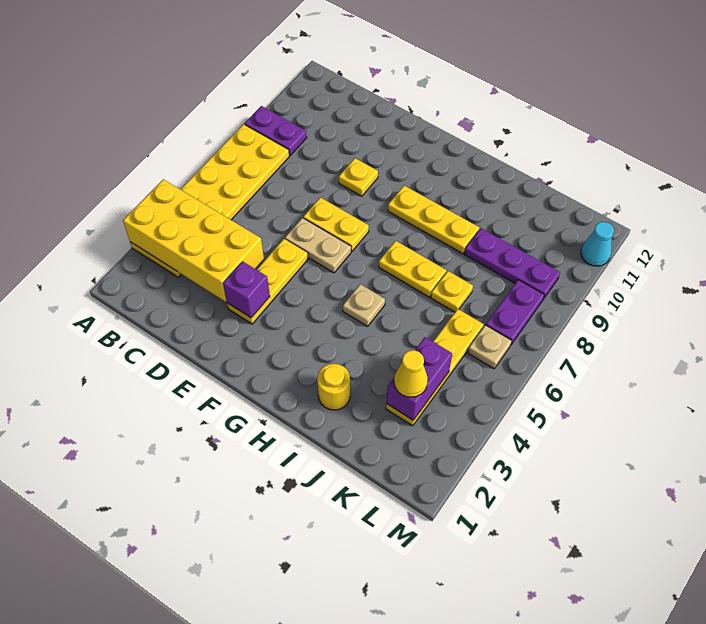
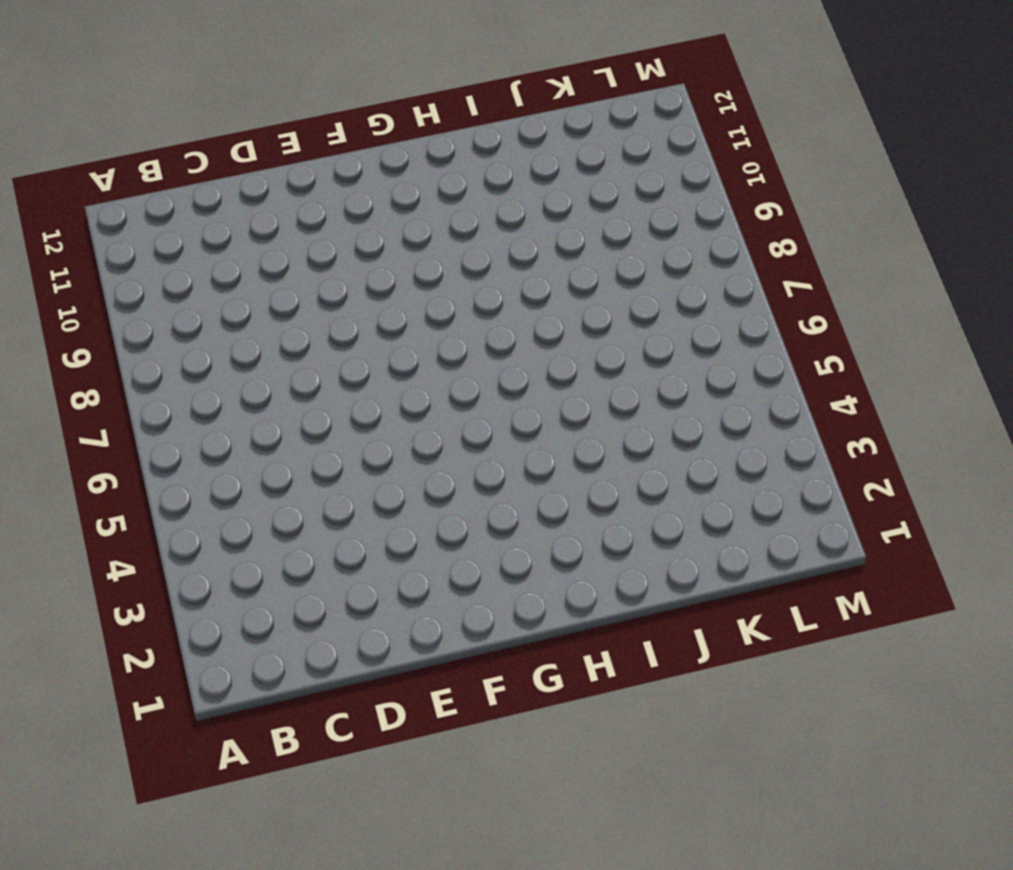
none -> yellow 2x6 plate [130,124,289,277]
none -> purple 1x2 plate [245,106,307,155]
none -> yellow 1x3 plate [227,239,308,324]

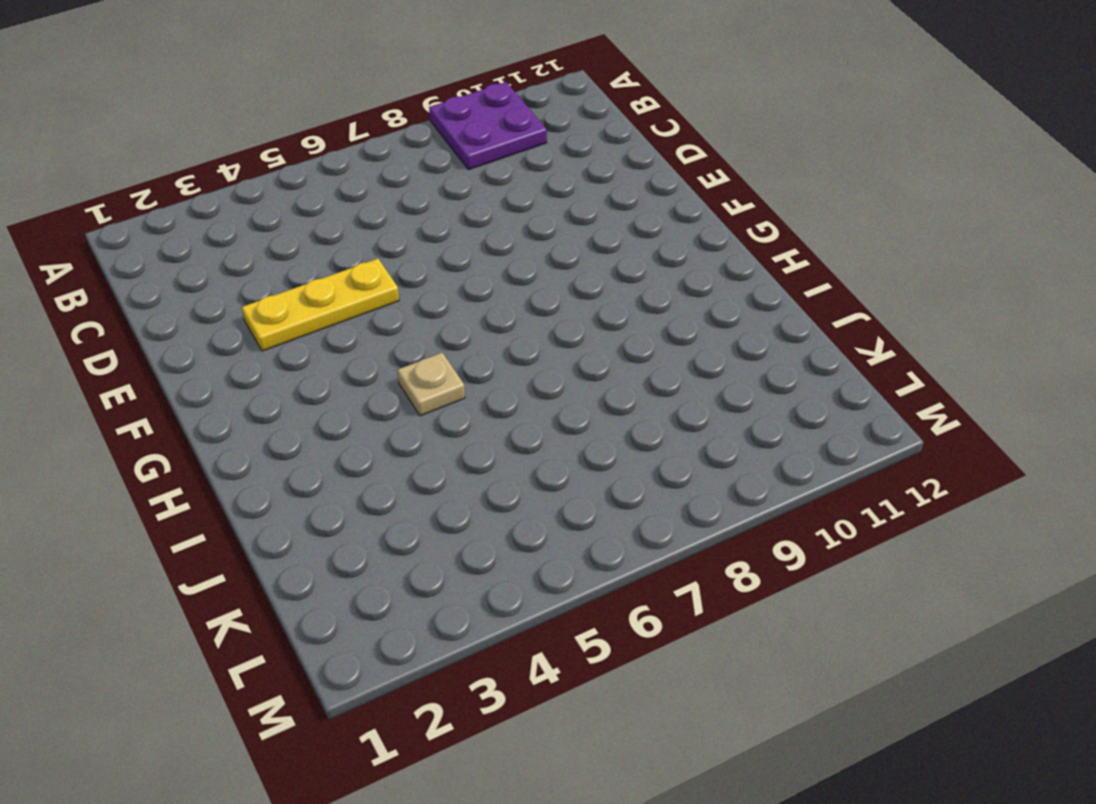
purple 2x2 plate [429,82,547,170] -> purple 1x2 plate [245,106,307,155]
none -> yellow 2x6 plate [130,124,289,277]
none -> tan 1x2 plate [285,218,351,273]
none -> yellow 1x2 plate [303,197,369,251]

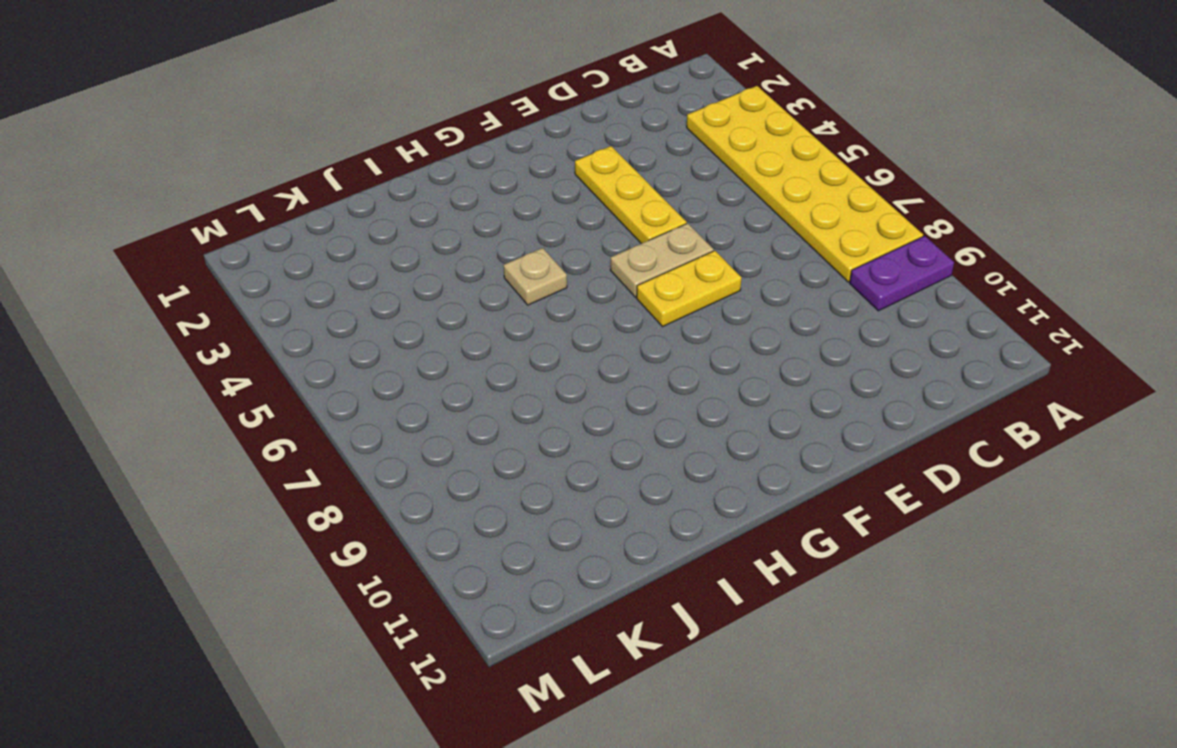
none -> yellow 1x1 plate [339,158,378,196]
none -> yellow 1x3 plate [388,186,479,254]
none -> yellow 1x2 plate [379,241,446,297]

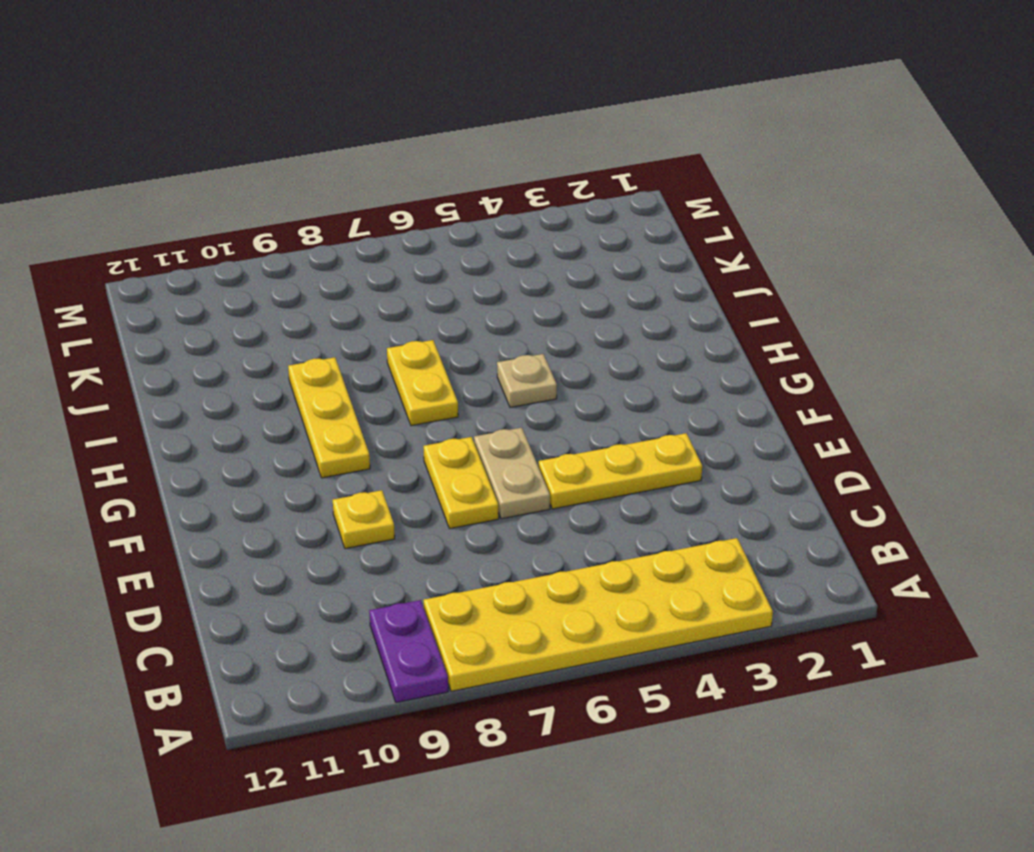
none -> yellow 1x1 round brick [317,364,350,410]
none -> yellow 1x1 plate [431,271,473,312]
none -> purple 1x3 plate [464,228,560,299]

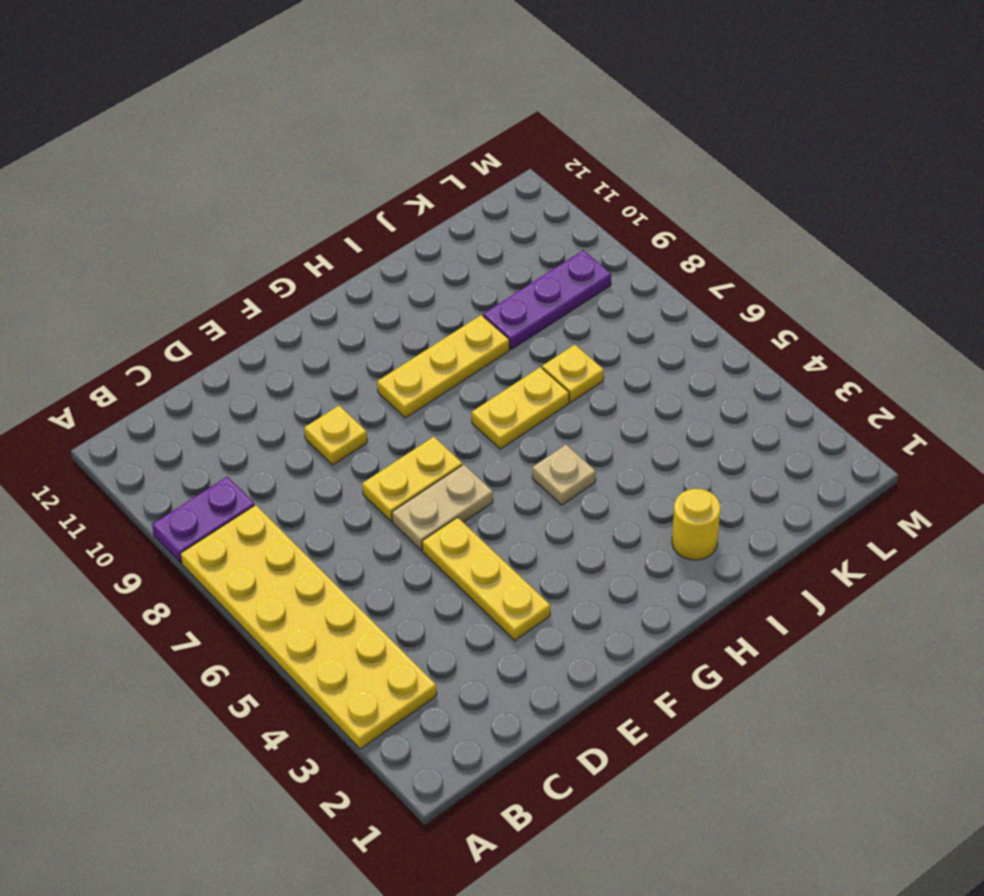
none -> yellow 1x4 plate [386,309,484,426]
none -> tan 1x1 plate [468,325,512,369]
none -> purple 1x2 plate [486,280,544,345]

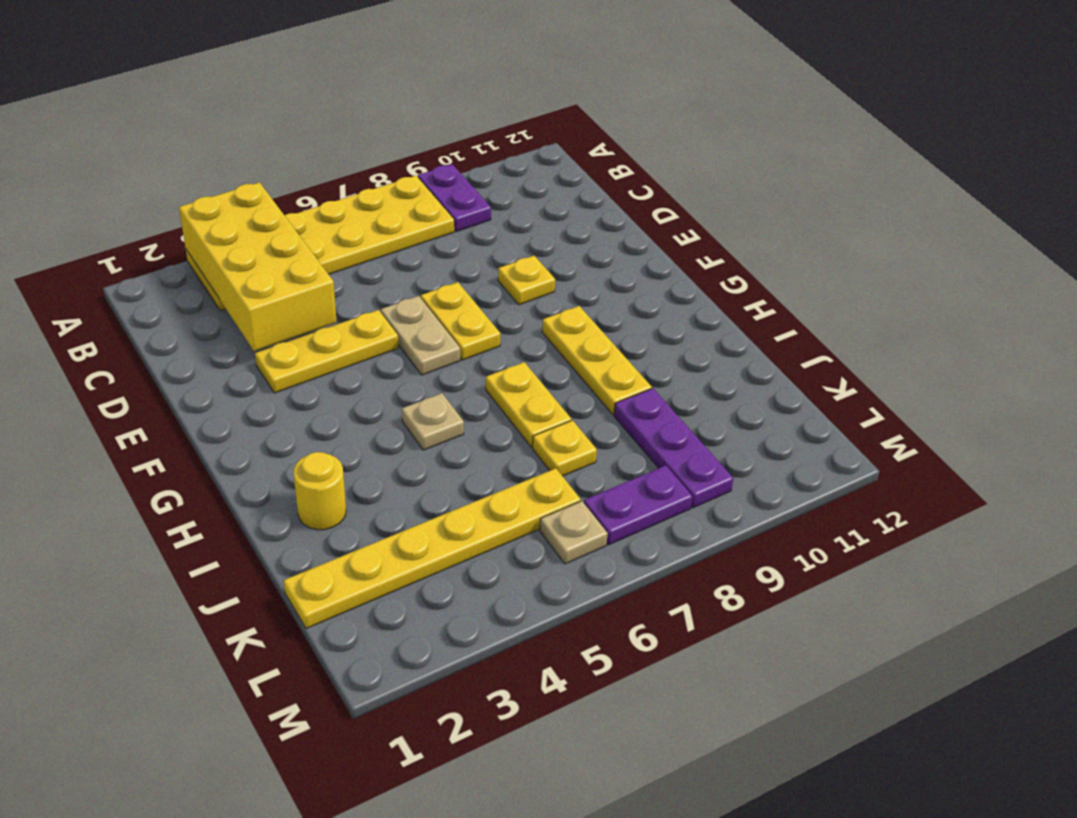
yellow 1x6 plate [283,468,581,629] -> yellow 1x4 plate [386,309,484,426]
none -> cyan 1x1 cone [581,222,614,266]
none -> purple 1x1 brick [223,261,270,318]
none -> purple 1x2 brick [386,337,452,420]

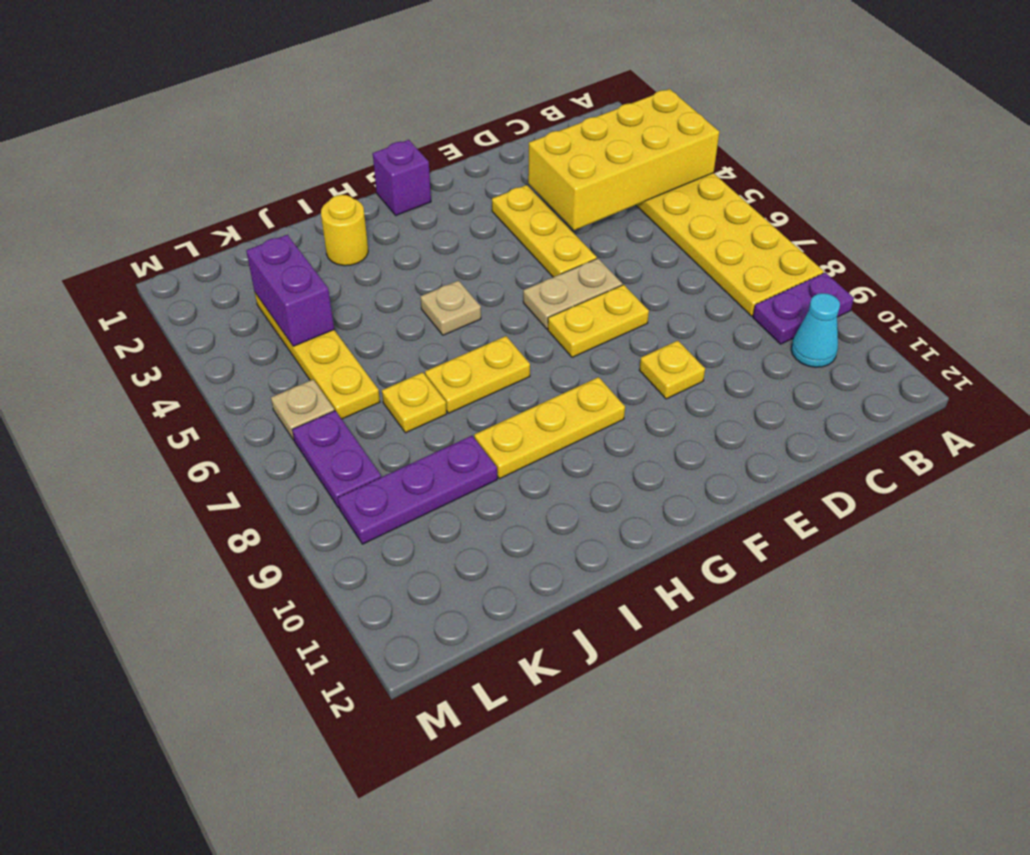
cyan 1x1 cone [791,293,840,367] -> cyan 1x1 cone moved to [581,222,614,266]
purple 1x1 brick [373,140,431,215] -> purple 1x1 brick moved to [223,261,270,318]
none -> yellow 1x1 cone [394,350,428,397]

